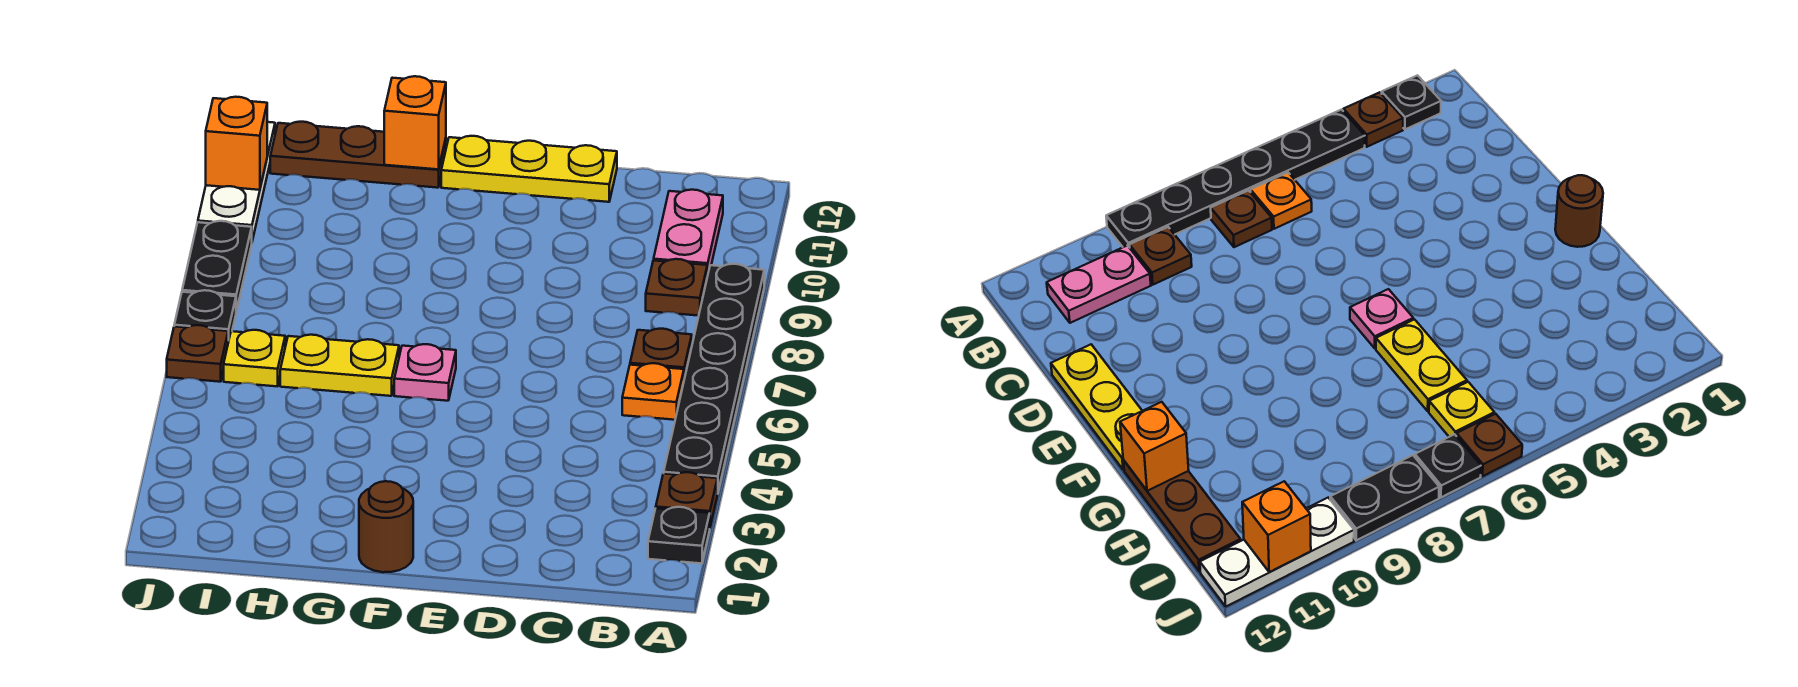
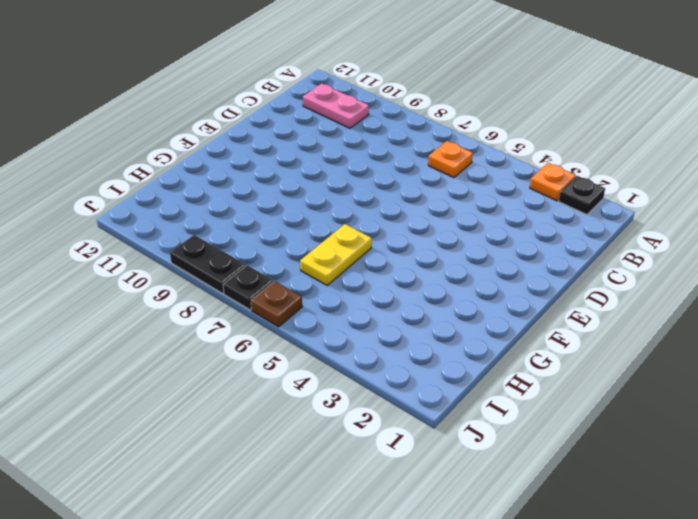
orange 1x1 plate [530,163,576,201] -> brown 1x1 plate [656,472,717,527]
none -> black 1x6 plate [664,264,764,494]
none -> brown 1x1 plate [630,329,692,379]
none -> brown 1x1 plate [646,259,707,316]

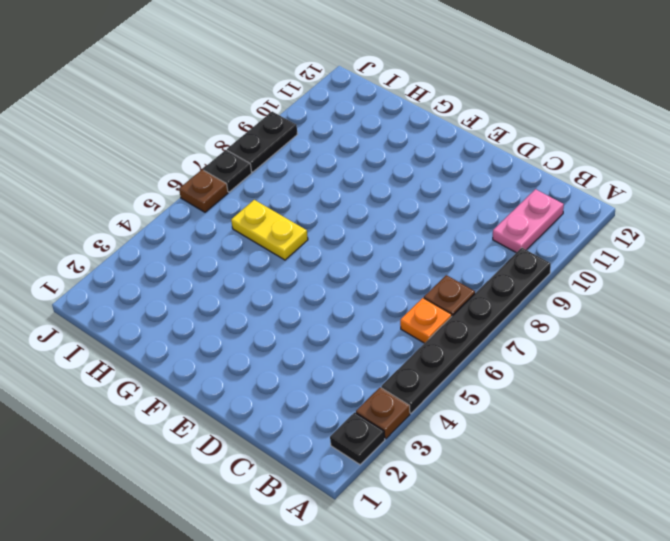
none -> brown 1x1 plate [646,259,707,316]
none -> yellow 1x3 plate [441,136,617,202]
none -> brown 1x1 round brick [359,481,413,572]

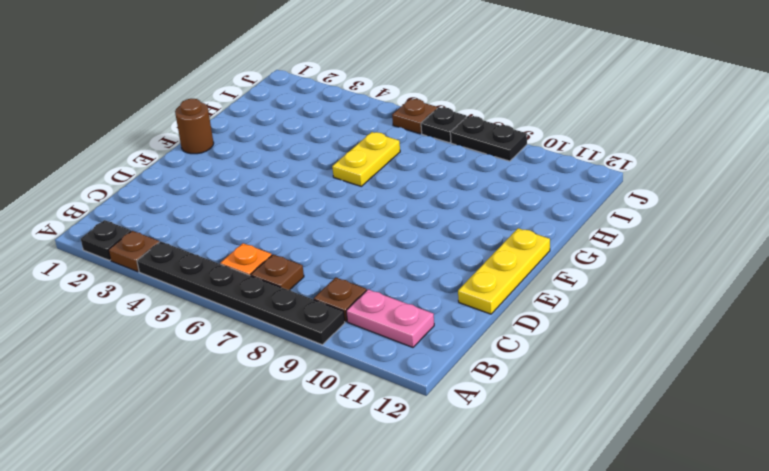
none -> pink 1x1 plate [394,344,456,401]
none -> brown 1x3 plate [270,122,446,188]
none -> yellow 1x1 plate [224,330,285,386]

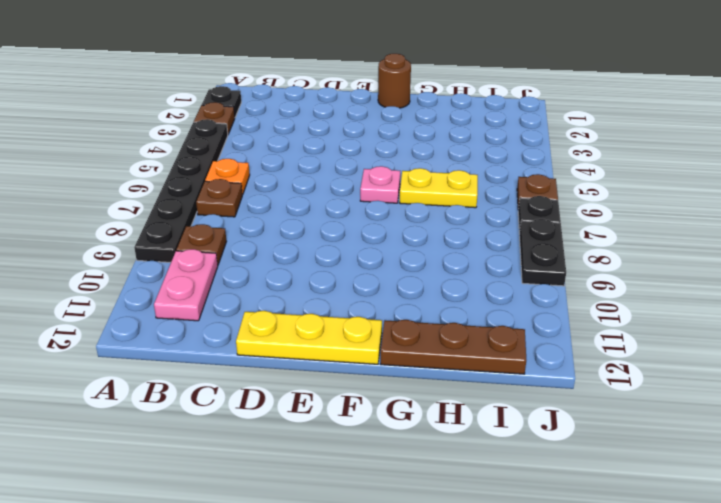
none -> yellow 1x1 plate [224,330,285,386]
none -> white 1x3 plate [198,122,275,241]
none -> orange 1x1 brick [384,76,446,169]

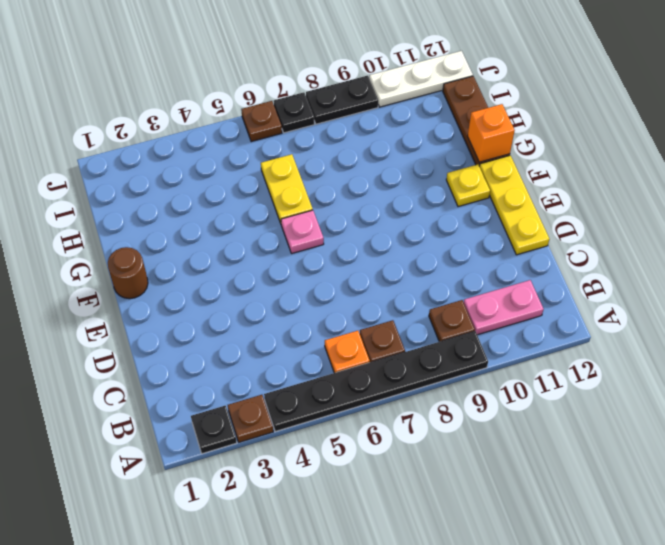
yellow 1x1 plate [446,164,490,207] -> yellow 1x1 plate moved to [224,330,285,386]
none -> orange 1x1 brick [206,97,267,190]

